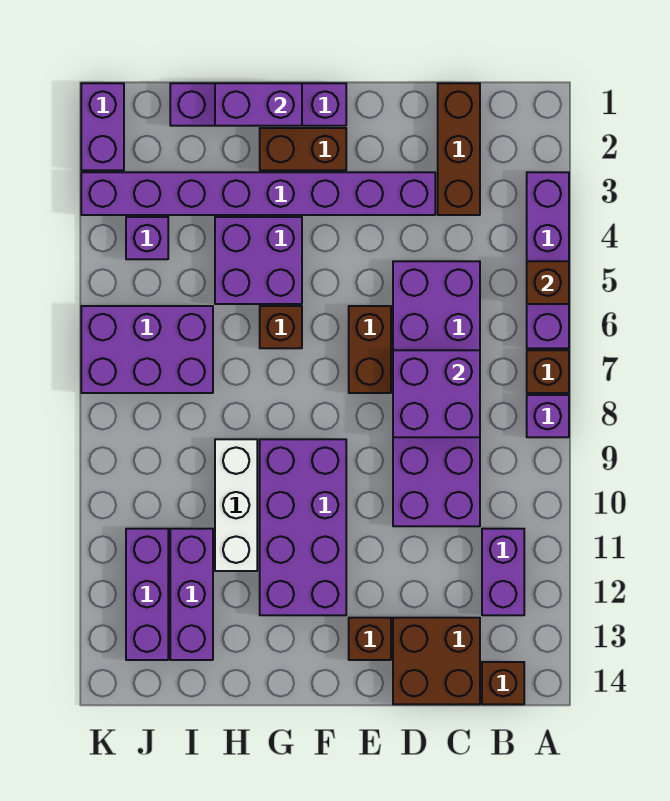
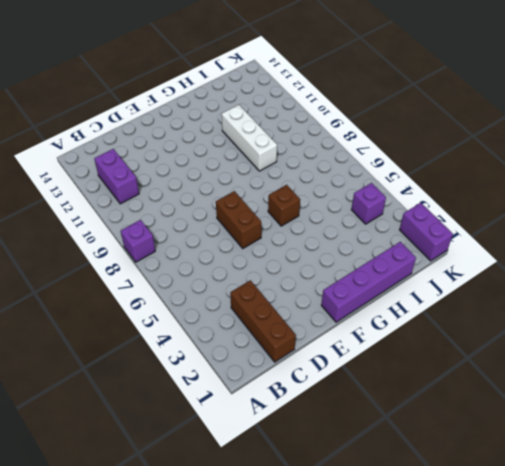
none -> purple 1x4 brick [527,172,569,348]
none -> brown 1x1 brick [527,350,569,393]
none -> brown 1x1 brick [482,662,524,704]

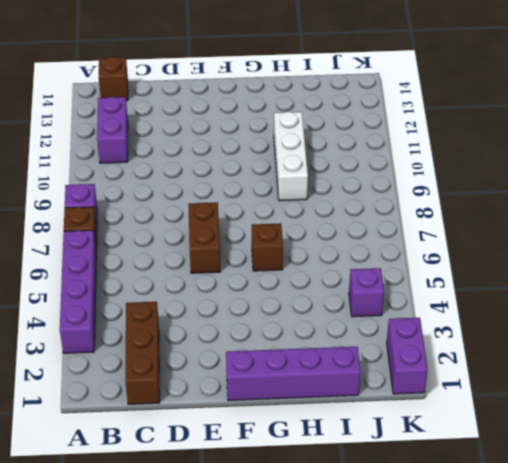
none -> purple 2x6 brick [393,261,480,526]
none -> brown 2x2 brick [393,618,480,704]
none -> purple 1x8 brick [81,172,435,215]

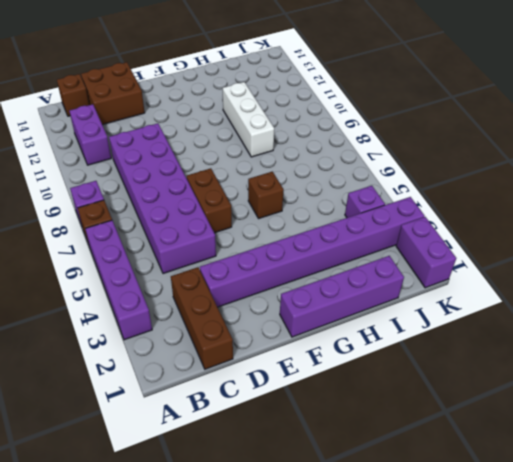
none -> brown 1x1 brick [349,618,391,660]
none -> brown 1x2 brick [260,128,346,170]
none -> purple 2x4 brick [260,439,346,615]

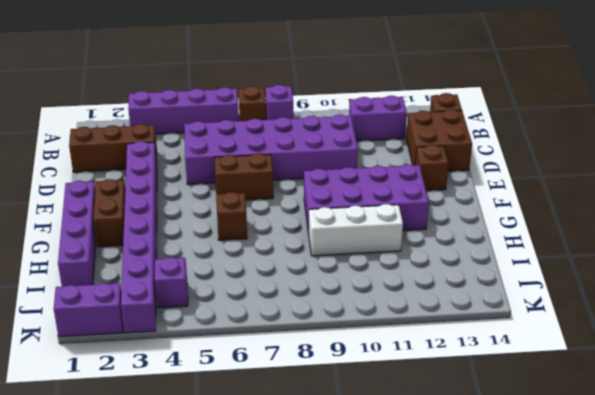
none -> purple 2x2 brick [215,217,302,304]
none -> purple 2x3 brick [81,306,213,393]
none -> purple 1x3 brick [170,529,213,660]

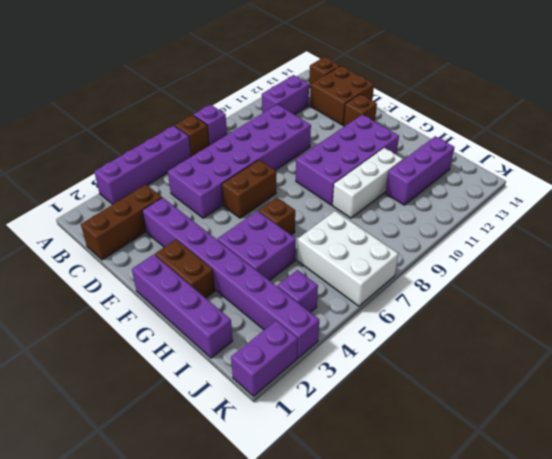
white 2x3 brick [297,211,398,306] -> purple 2x3 brick [81,306,213,393]
none -> purple 1x3 brick [126,529,168,660]
none -> brown 1x1 brick [527,261,569,304]
none -> purple 2x2 brick [393,350,480,437]

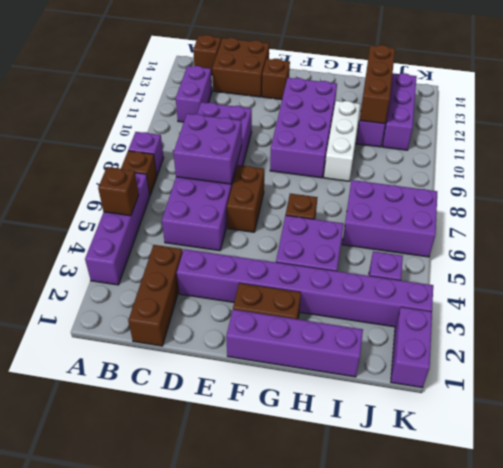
brown 1x3 brick [360,45,395,124] -> none
none -> purple 1x2 brick [215,83,302,126]

